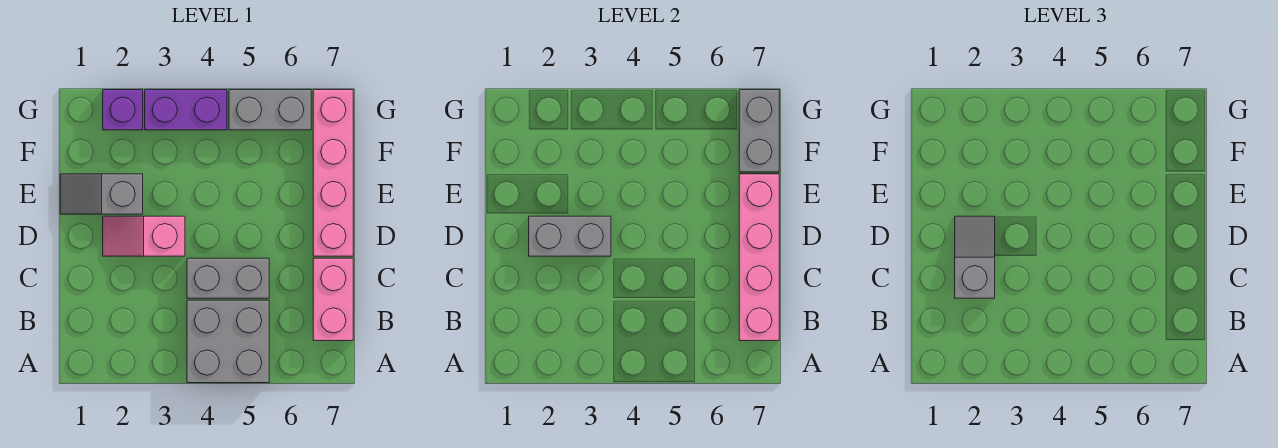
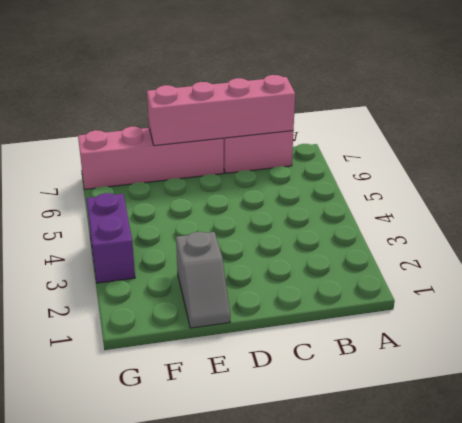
none -> grey 2x2 brick [187,300,269,383]
none -> grey 1x2 brick [187,258,269,298]
none -> pink 1x2 slope [103,216,185,256]

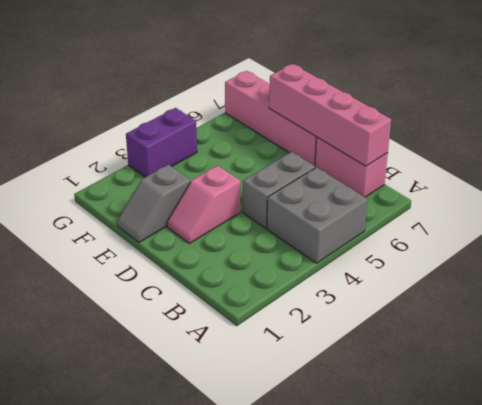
none -> purple 1x1 brick [103,90,143,130]
none -> grey 1x2 brick [229,90,311,130]
none -> grey 1x2 brick [529,216,611,256]

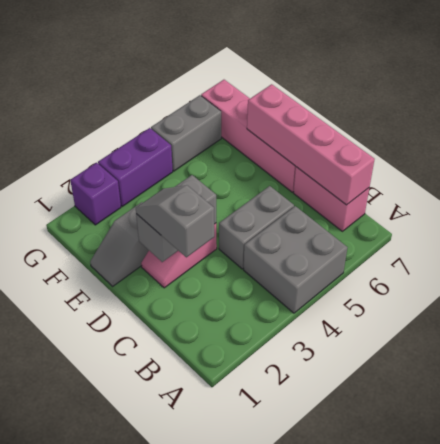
none -> grey 1x2 brick [739,90,779,172]

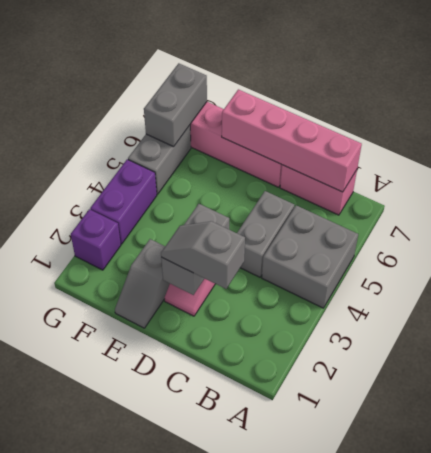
grey 1x2 brick [144,63,207,147] -> grey 1x2 brick turned to [739,90,779,172]

